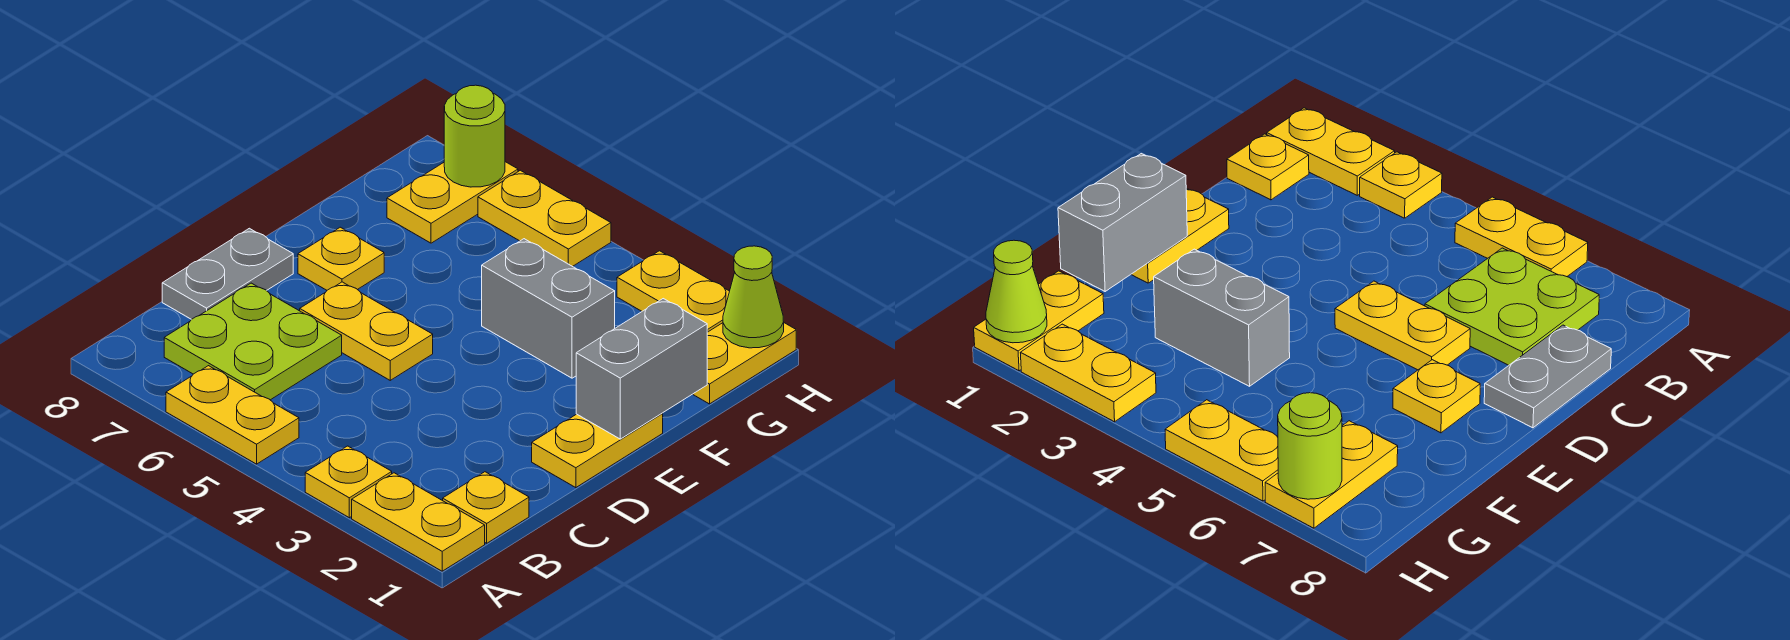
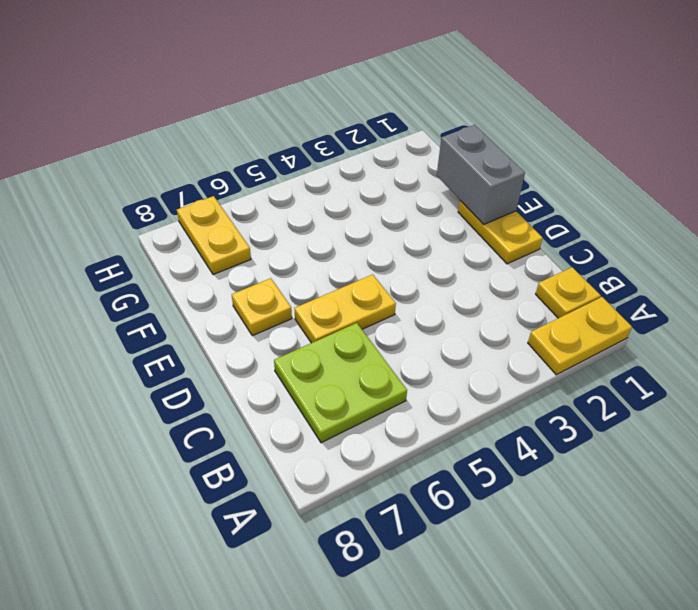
none -> yellow 1x1 plate [305,446,392,518]
none -> yellow 1x2 plate [166,366,299,464]
none -> grey 1x2 plate [162,228,293,320]

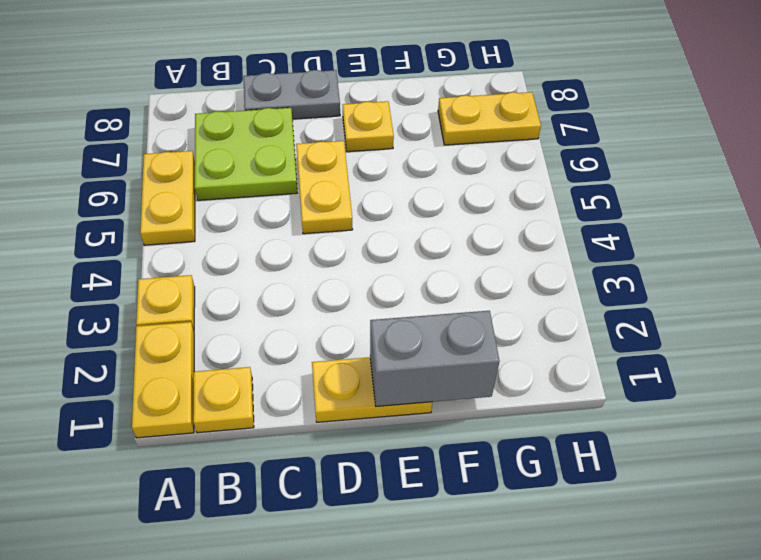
none -> grey 1x2 brick [482,239,615,378]
none -> yellow 1x2 plate [693,323,796,404]
none -> yellow 1x2 plate [617,251,730,332]

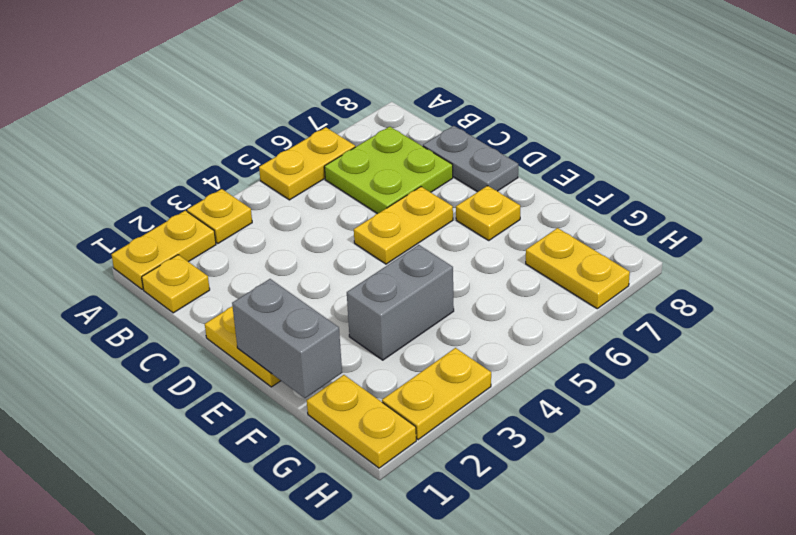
none -> yellow 1x2 plate [478,170,611,267]
none -> lime 1x1 cone [723,246,784,348]
none -> lime 1x1 round brick [444,85,505,187]

